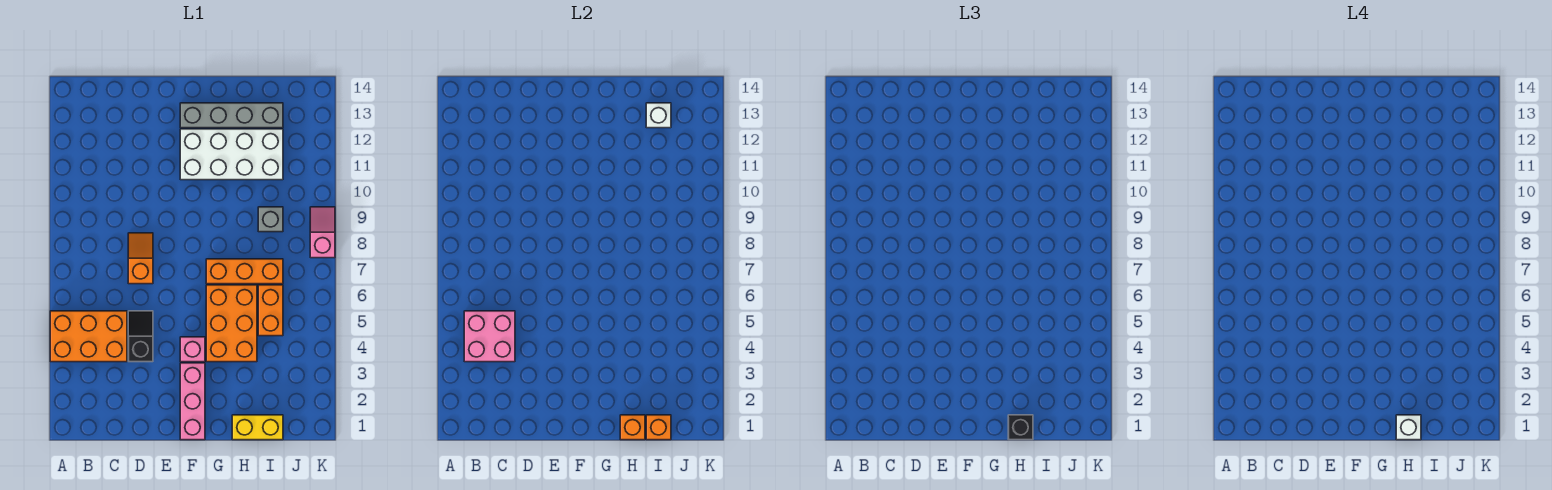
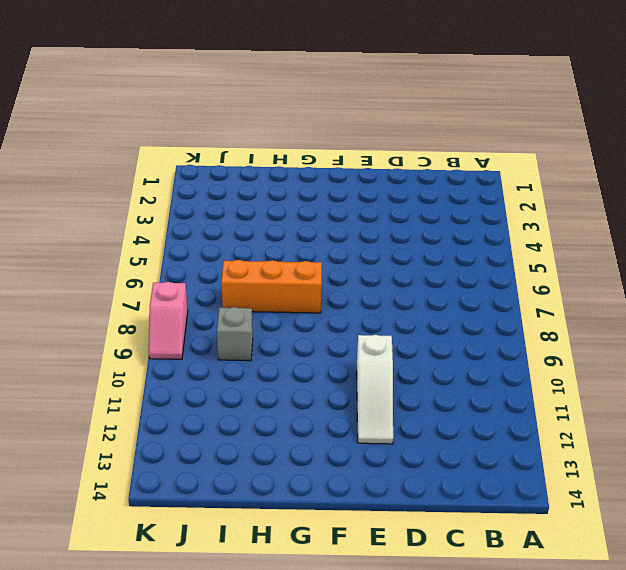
white 1x3 slope [357,335,393,444] -> none
none -> orange 2x3 brick [50,311,127,362]
none -> black 1x2 slope [128,311,153,362]
none -> orange 1x2 slope [128,233,153,284]

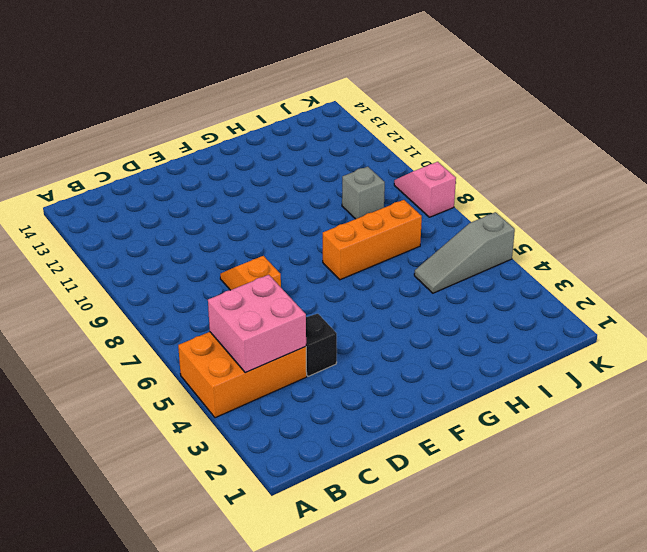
grey 1x3 slope [414,212,515,293] -> orange 1x2 brick [258,285,283,336]
none -> pink 1x3 brick [180,363,205,440]
none -> pink 1x1 brick [180,337,205,362]
none -> white 2x4 brick [180,129,283,180]

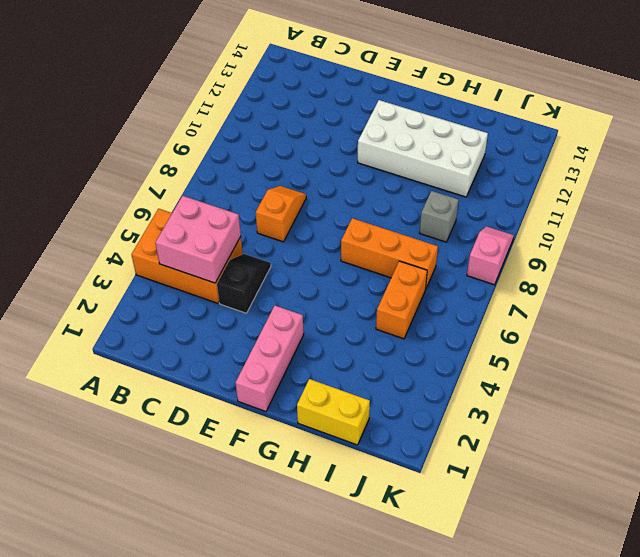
none -> pink 1x1 brick [180,337,205,362]
none -> grey 1x4 brick [180,103,283,128]
none -> orange 2x3 brick [206,285,257,362]

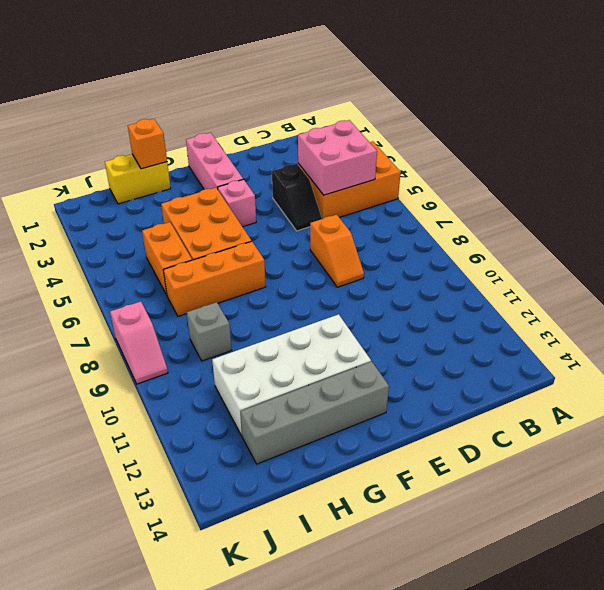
none -> orange 1x1 brick [646,415,671,440]
none -> white 1x1 brick [646,103,671,128]
none -> black 1x1 brick [1008,415,1033,440]

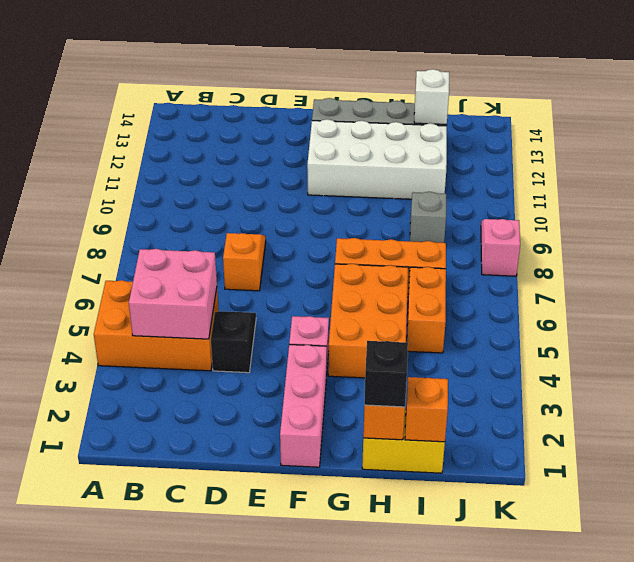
none -> white 1x1 brick [1396,415,1421,440]

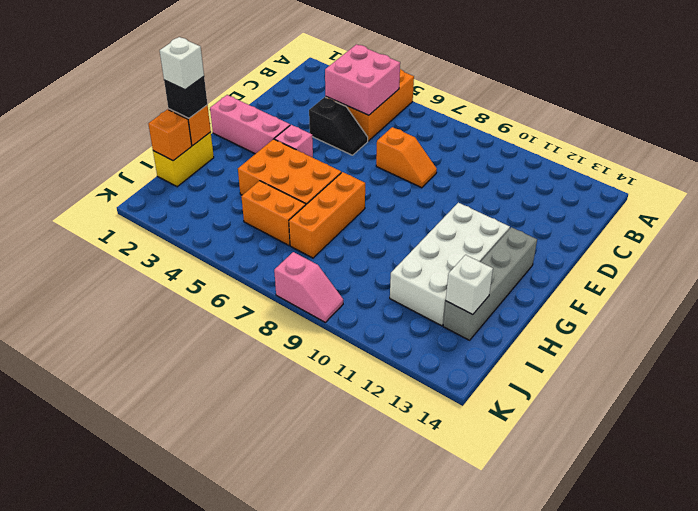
none -> grey 1x1 brick [258,207,283,232]

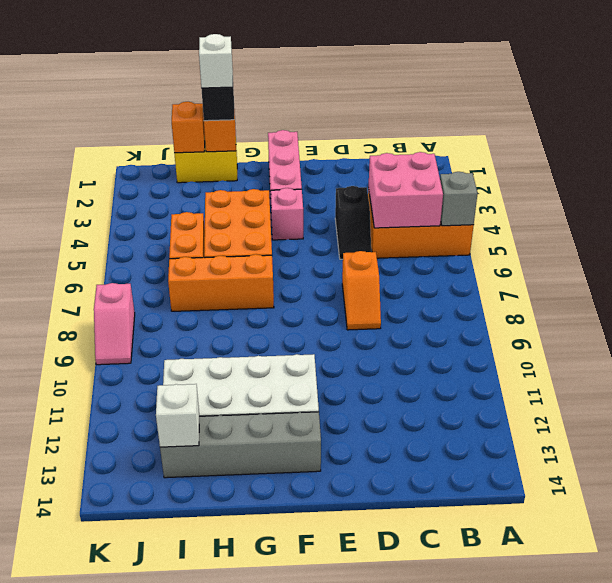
grey 1x1 brick [440,172,478,226] -> grey 1x1 brick moved to [258,207,283,232]

